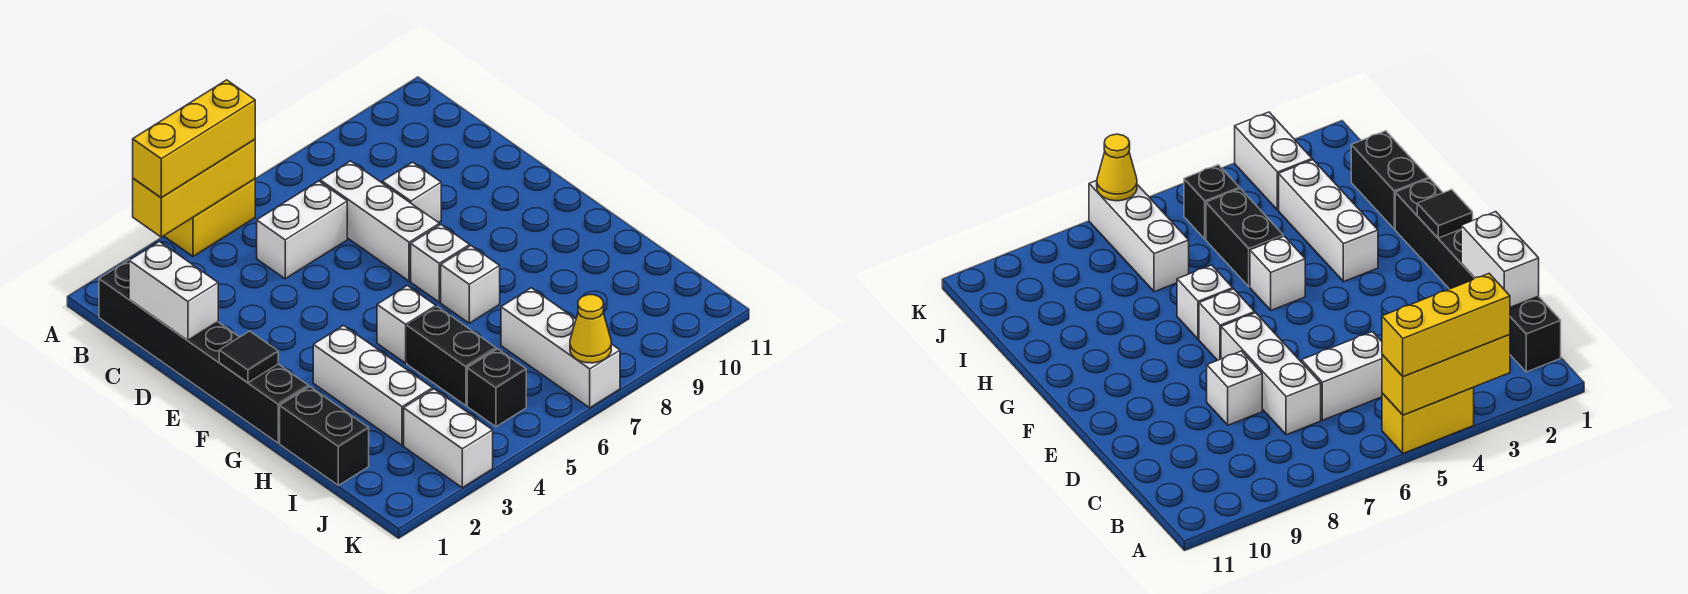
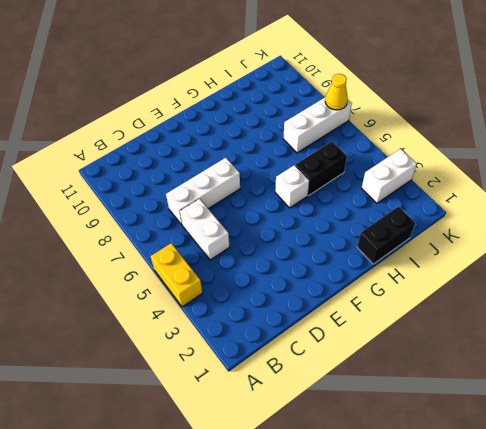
none -> black 1x6 brick [99,260,309,443]
none -> white 1x1 brick [382,162,441,223]
none -> white 1x1 brick [411,225,470,302]

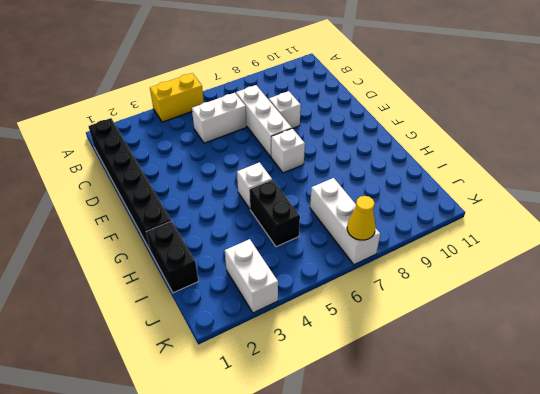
none -> white 1x3 brick [313,326,432,445]
none -> white 1x1 brick [441,246,500,323]
none -> black 1x1 brick [467,349,526,427]

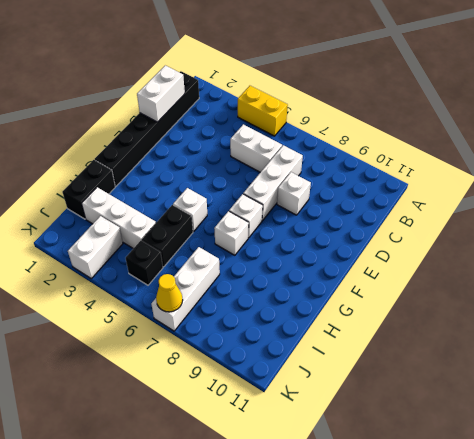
white 1x3 brick [82,187,156,248] -> white 1x3 brick turned to [313,326,432,445]
none -> yellow 1x3 brick [133,139,255,237]
none -> black 1x1 tile [219,331,278,383]
none -> yellow 1x3 brick [133,80,255,198]

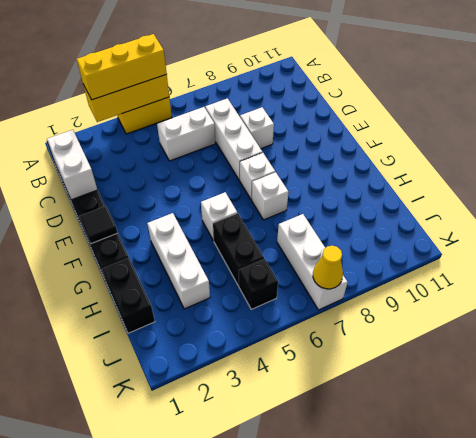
none -> white 1x2 brick [404,389,493,488]

